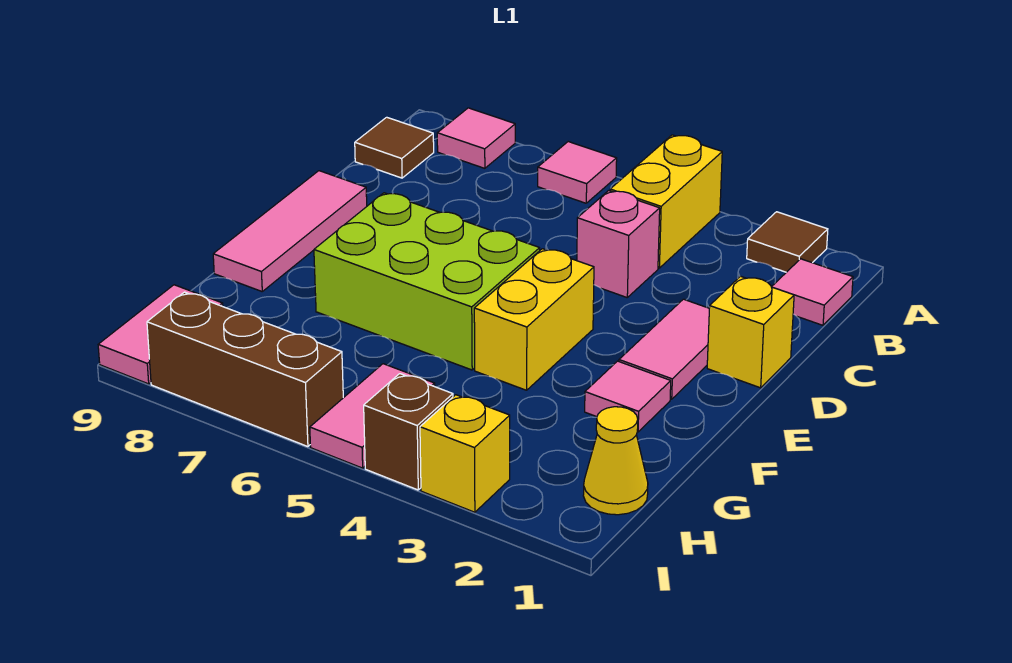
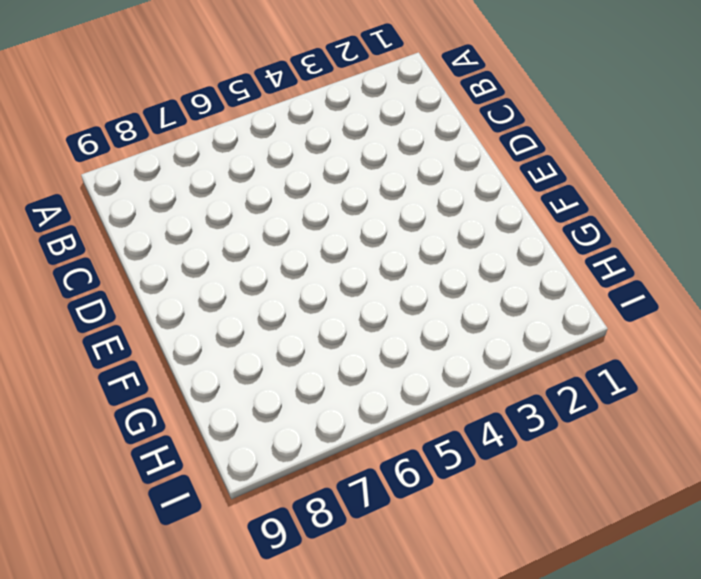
none -> brown 1x1 tile [747,212,828,272]
none -> yellow 1x2 brick [610,135,722,268]
none -> pink 1x1 tile [538,142,617,203]

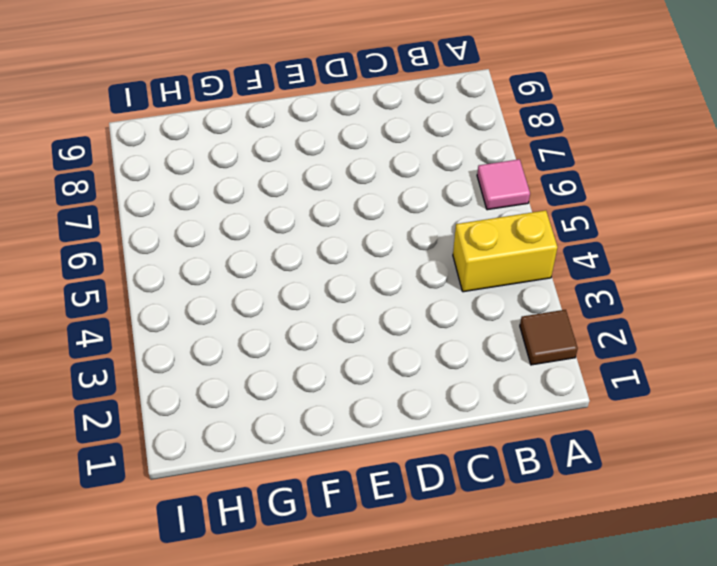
none -> pink 1x1 tile [437,108,515,168]
none -> pink 1x1 tile [772,259,853,325]
none -> brown 1x1 tile [355,117,434,178]

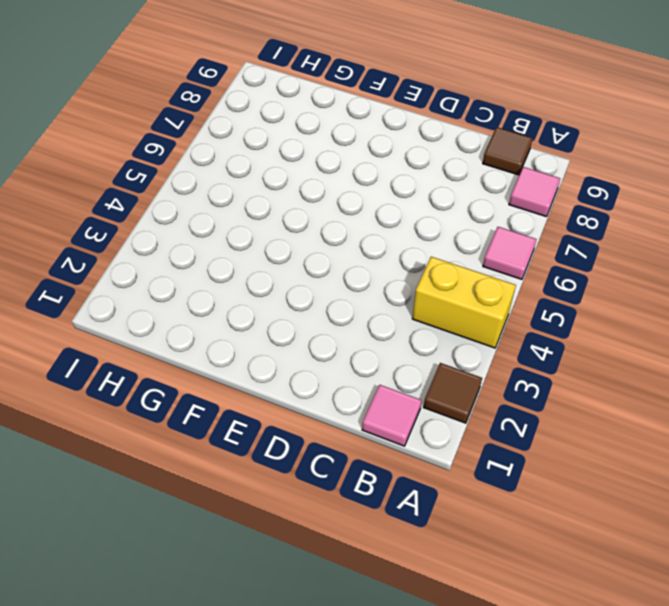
none -> pink 1x1 brick [577,191,660,297]
none -> yellow 1x1 brick [707,276,794,388]
none -> pink 1x2 tile [619,299,709,399]

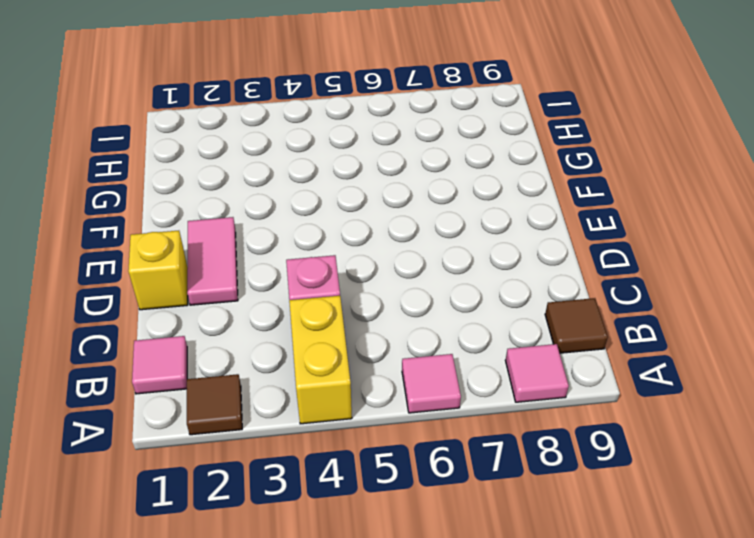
none -> pink 1x3 tile [213,171,367,291]
none -> yellow 1x2 brick [474,249,594,390]
none -> lime 2x3 brick [314,193,540,370]

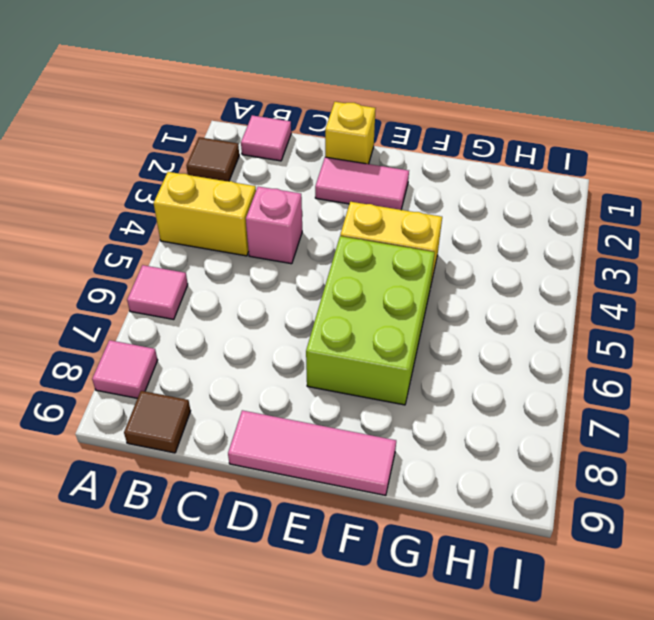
none -> pink 1x1 tile [585,361,671,432]
none -> yellow 1x1 cone [583,407,648,515]
none -> pink 1x2 tile [310,364,435,468]

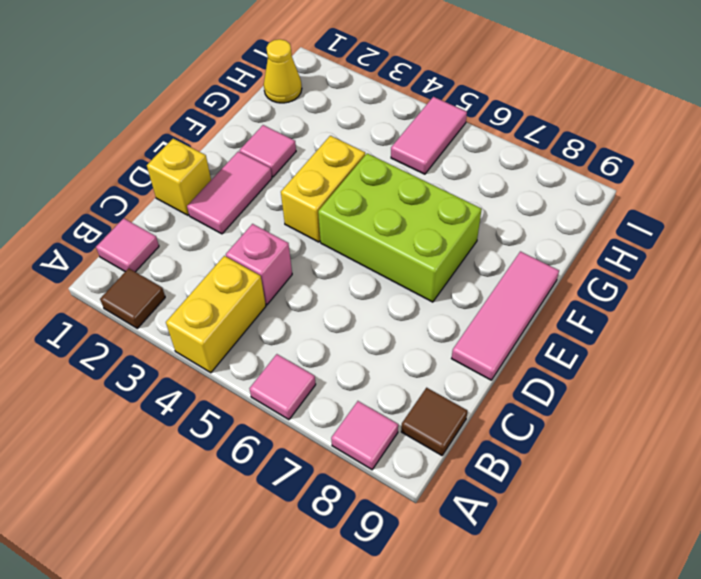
none -> pink 1x2 tile [98,285,223,384]
none -> yellow 1x1 brick [420,395,510,512]
none -> brown 1x1 brick [364,374,453,490]

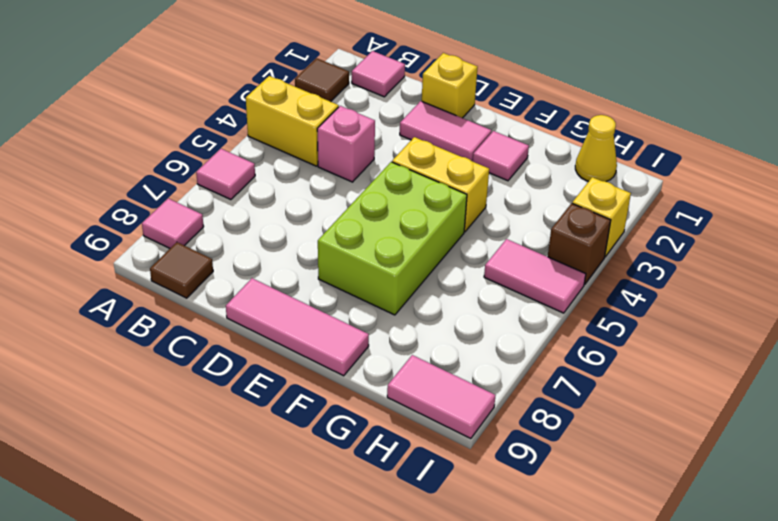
none -> brown 1x3 brick [147,292,343,447]

